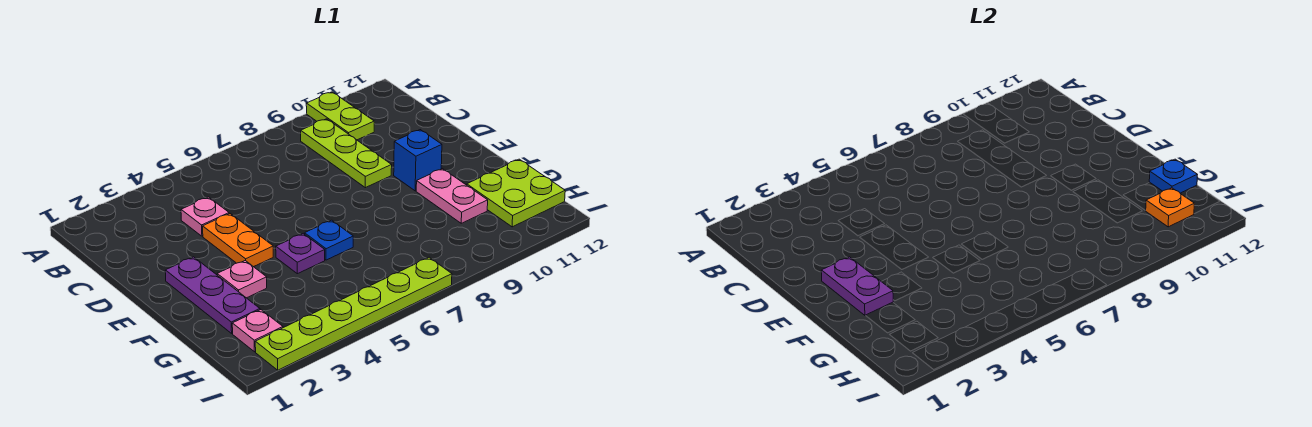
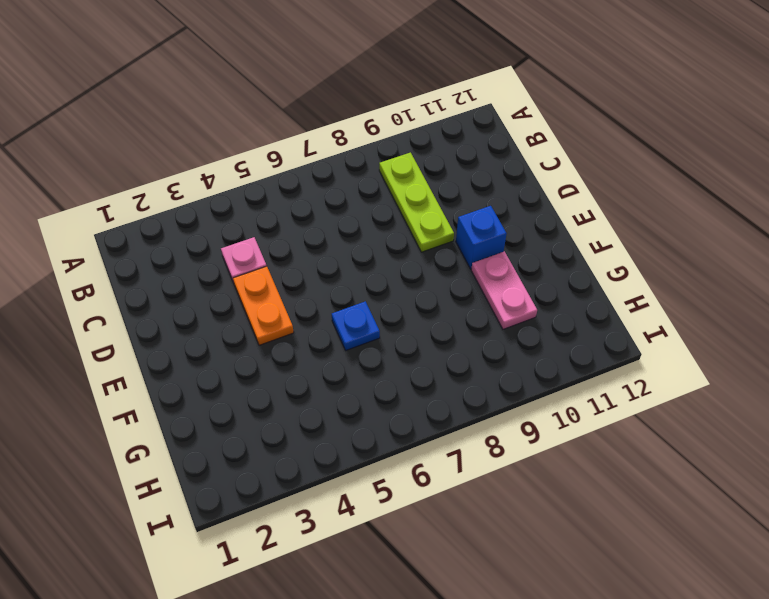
none -> lime 1x2 plate [306,92,374,140]
none -> purple 1x3 plate [165,257,260,333]
none -> pink 1x1 plate [217,260,267,298]

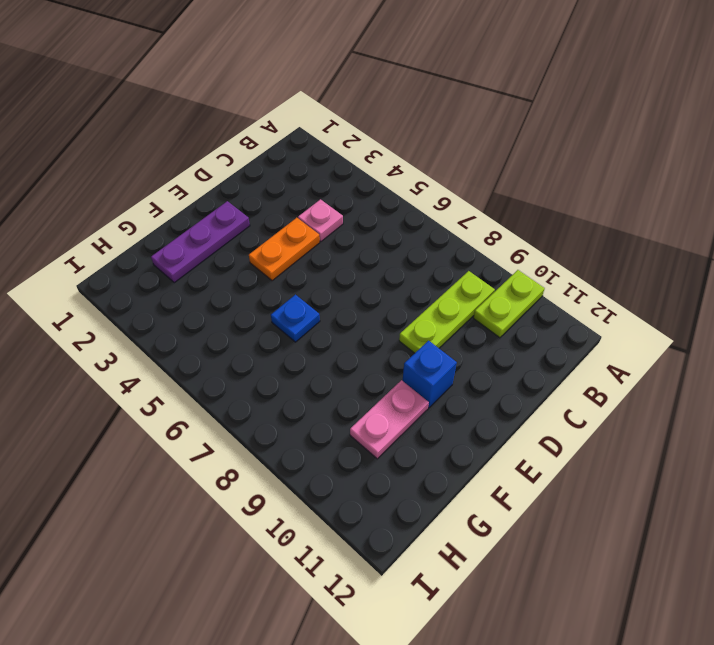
none -> pink 1x1 plate [217,260,267,298]
none -> purple 1x1 plate [276,234,325,274]
none -> lime 2x2 plate [467,159,565,227]

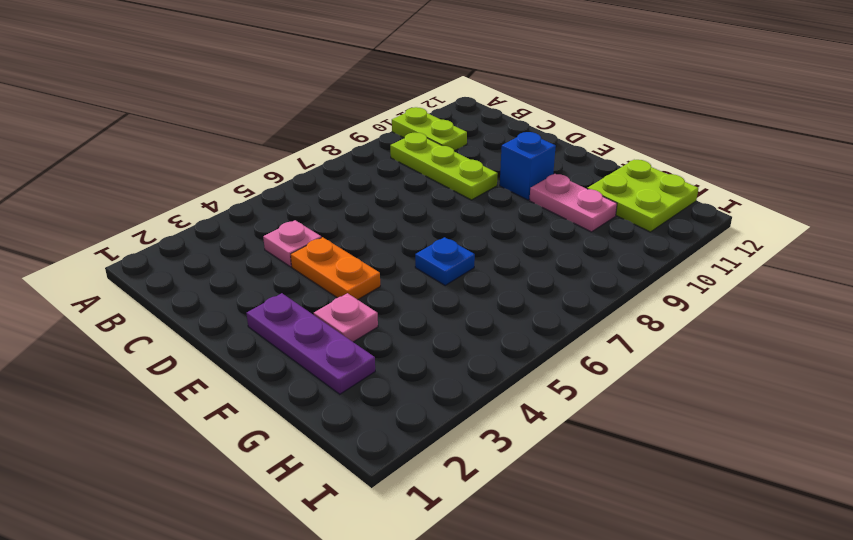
none -> purple 1x1 plate [276,234,325,274]
none -> pink 1x1 plate [232,310,283,352]
none -> lime 1x6 plate [255,257,452,370]

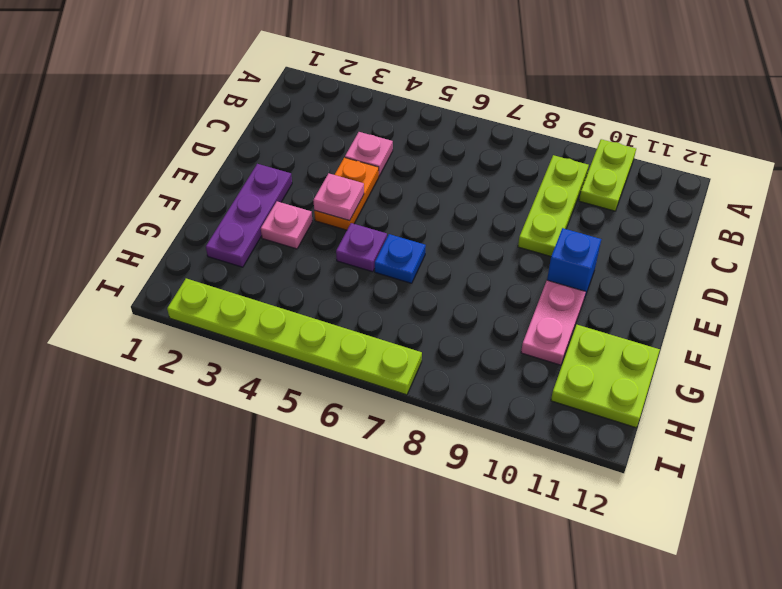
pink 1x1 plate [313,173,364,221] -> pink 1x1 plate moved to [232,310,283,352]
none -> purple 1x2 plate [821,257,893,315]
none -> blue 1x1 plate [1149,159,1197,193]
none -> orange 1x1 plate [1145,188,1194,227]

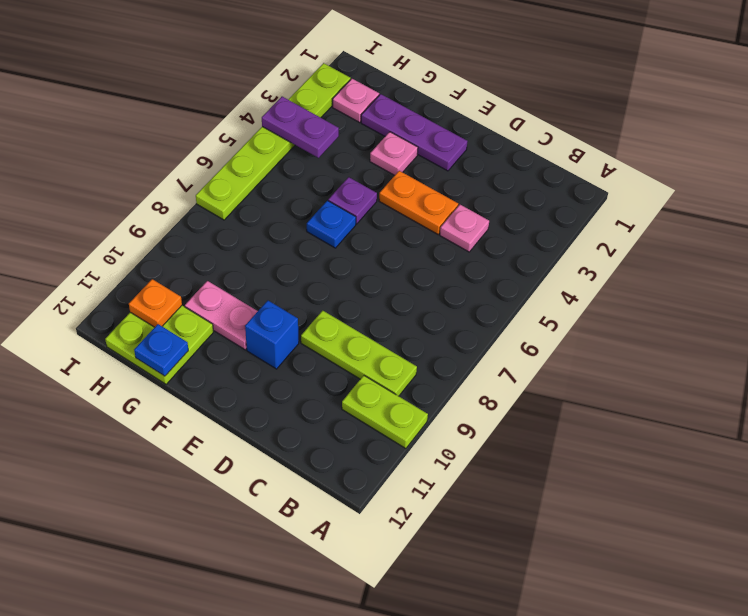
purple 1x2 plate [262,97,339,158] -> purple 1x2 plate moved to [821,257,893,315]

